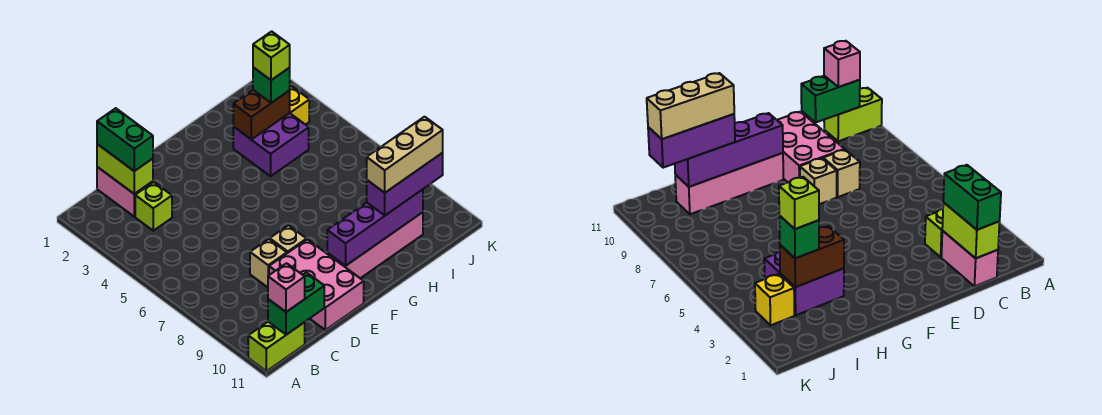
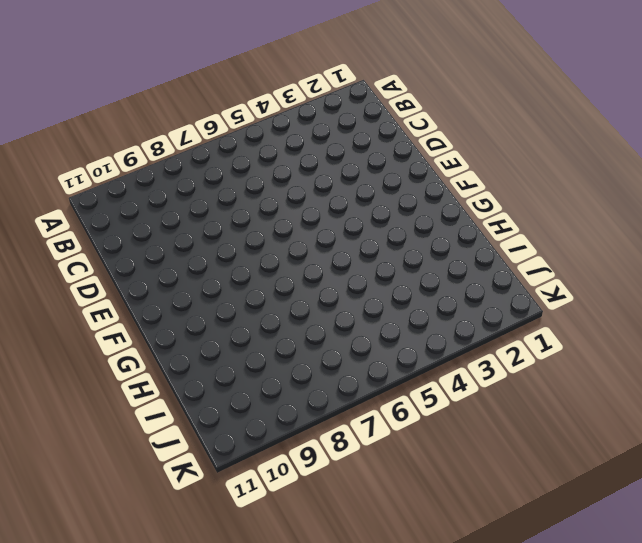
none -> lime 1x2 brick [248,322,305,371]
none -> pink 1x2 brick [97,167,153,216]
none -> lime 1x1 brick [135,182,172,231]

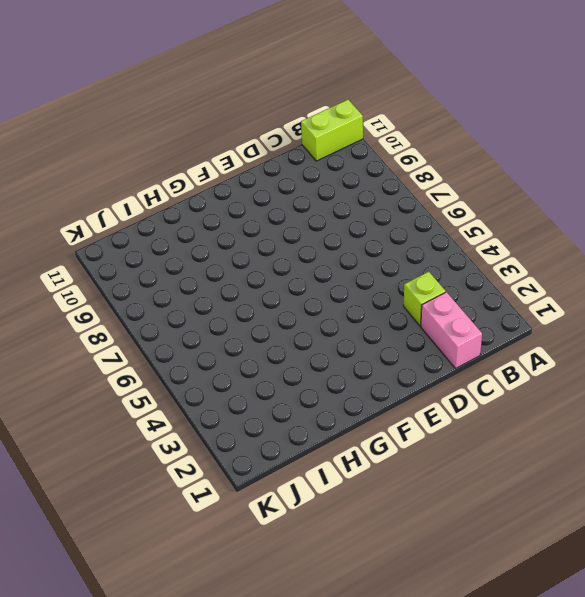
none -> tan 1x1 brick [250,239,287,287]
none -> pink 2x3 brick [269,239,364,330]
none -> tan 1x1 brick [270,225,307,253]

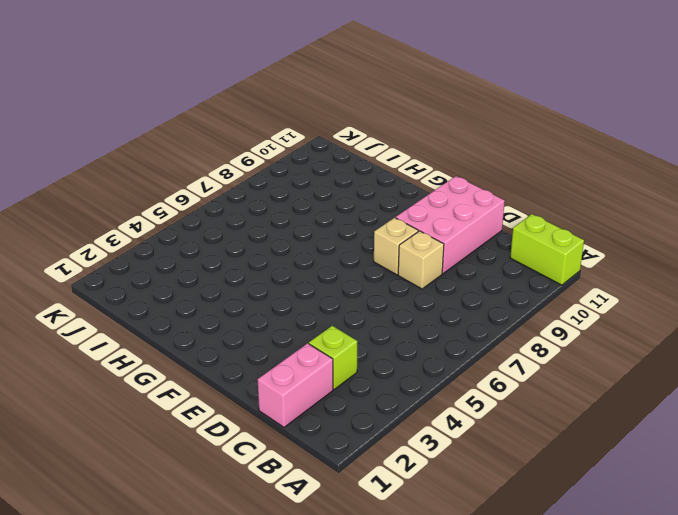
none -> pink 1x4 brick [327,212,423,278]
none -> purple 2x2 brick [233,113,309,176]
none -> yellow 1x1 brick [290,86,309,125]

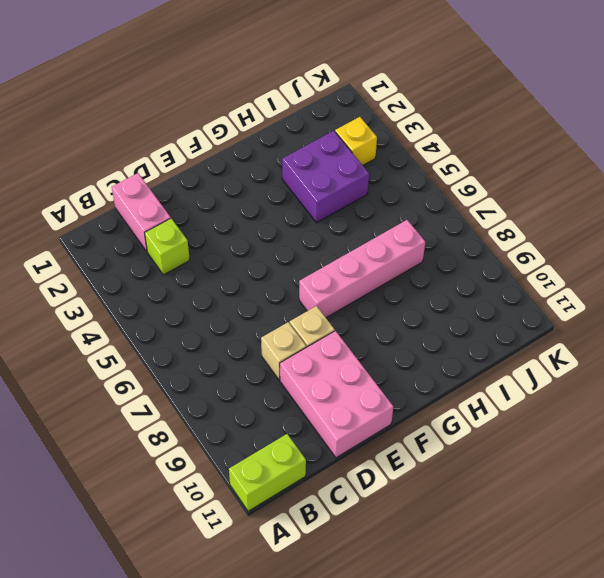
pink 1x4 brick [299,220,425,318] -> pink 1x4 brick moved to [327,212,423,278]
none -> green 1x2 brick [268,272,324,335]
none -> lime 1x2 brick [97,144,153,194]
none -> purple 1x4 brick [327,190,423,266]

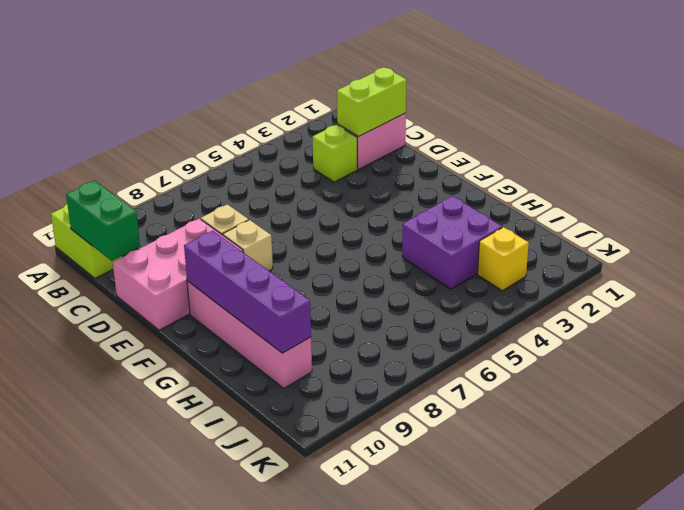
none -> brown 1x2 brick [233,90,290,139]
none -> pink 1x1 brick [268,263,305,312]
none -> green 1x2 brick [97,108,153,171]

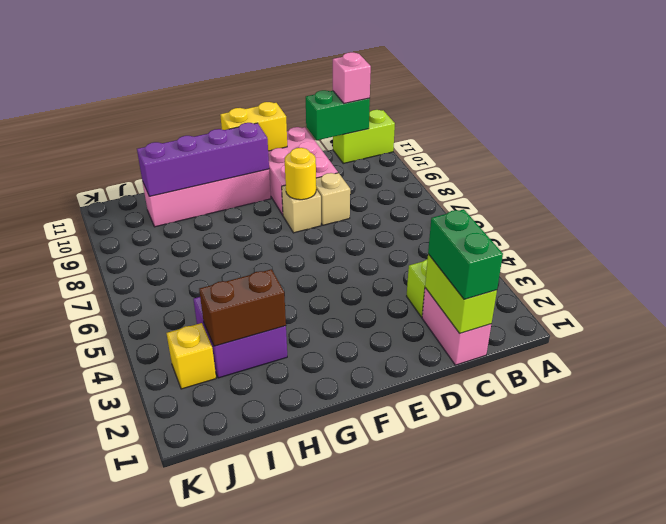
yellow 1x1 round brick [285,148,316,200] -> none
yellow 1x2 brick [220,102,287,151] -> none
none -> purple 1x3 brick [367,153,443,215]
none -> green 1x1 brick [253,67,290,103]
none -> tan 1x3 brick [367,117,443,193]

